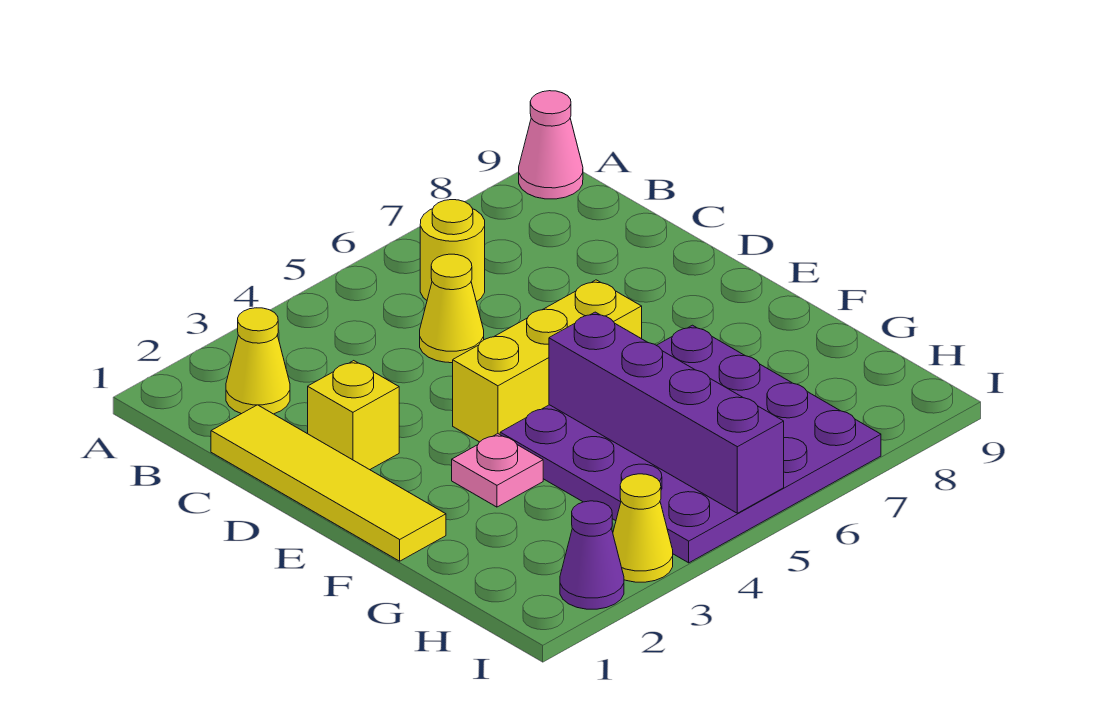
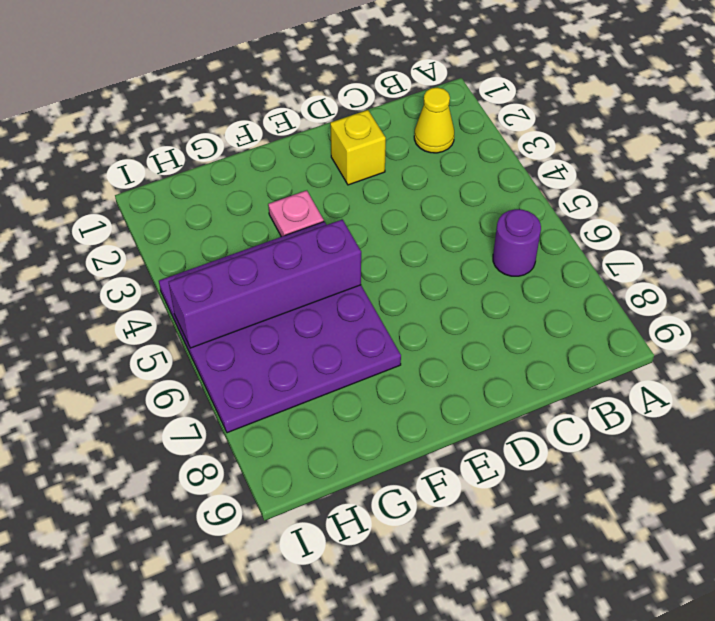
purple 1x1 round brick [493,209,541,276] -> yellow 1x1 round brick [420,200,485,302]
none -> pink 1x1 cone [519,91,583,199]
none -> yellow 1x4 tile [211,405,446,561]
none -> yellow 1x1 cone [420,254,484,363]

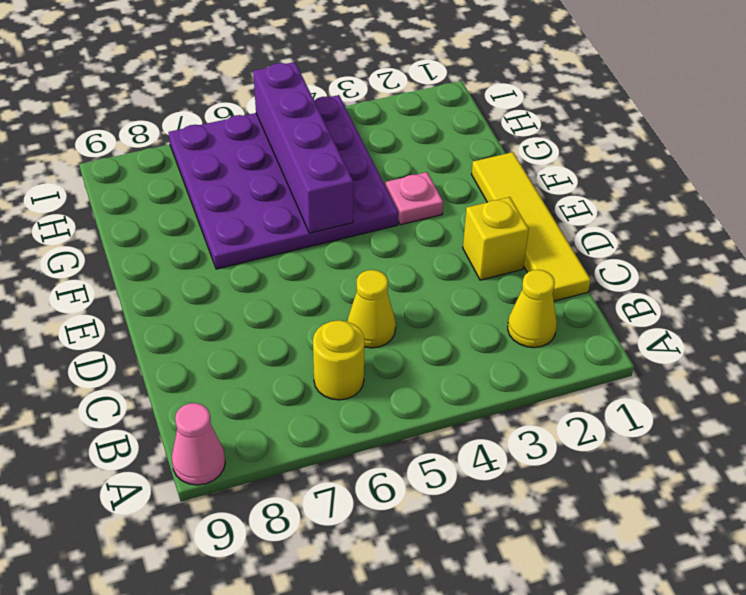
none -> yellow 1x3 brick [453,280,642,442]
none -> purple 1x1 cone [560,501,624,609]
none -> yellow 1x1 cone [613,474,673,582]

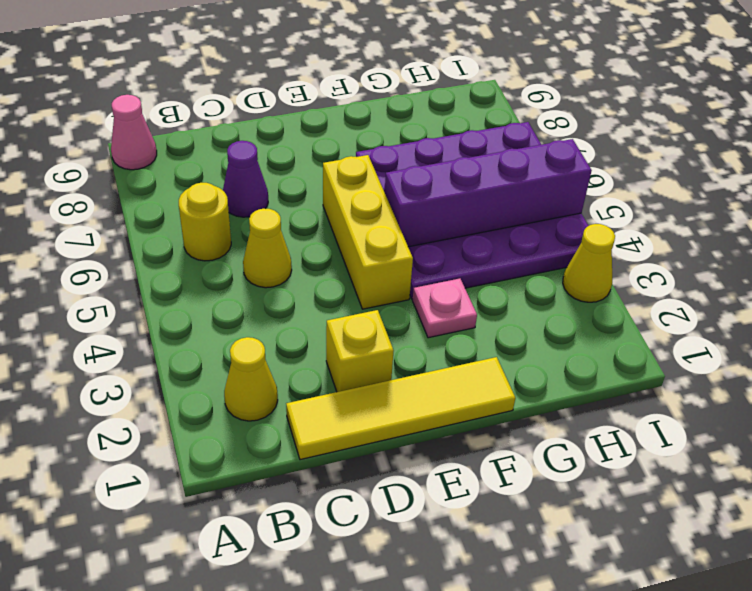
purple 1x1 cone [223,141,268,217] -> purple 1x1 cone moved to [560,501,624,609]

